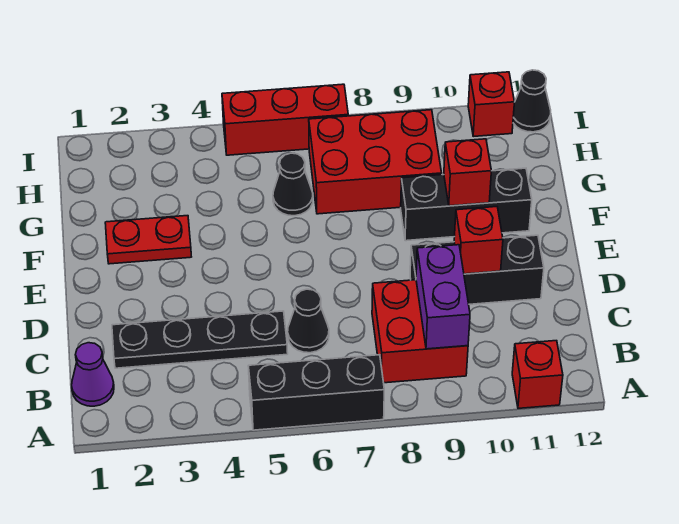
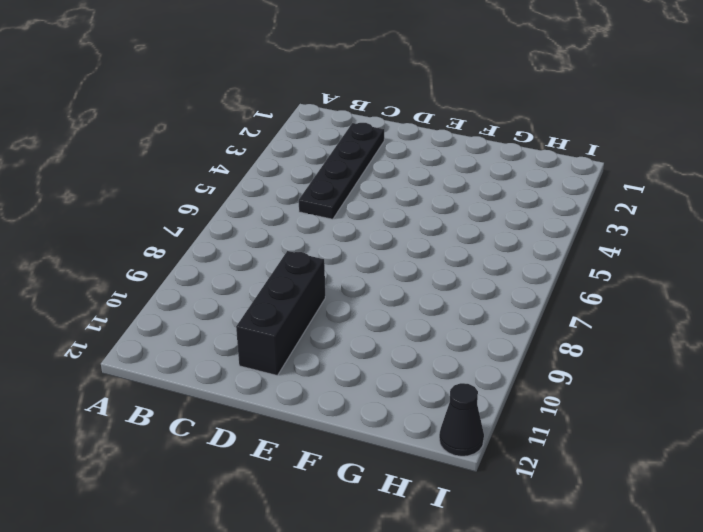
none -> black 1x3 brick [248,355,384,430]
none -> red 1x1 brick [512,341,563,408]
none -> purple 1x1 cone [72,343,114,406]

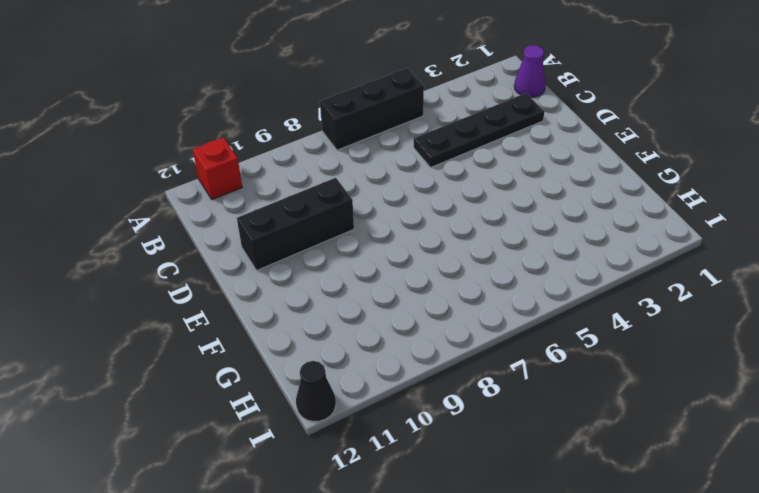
none -> red 2x2 brick [372,280,468,383]
none -> black 1x1 cone [288,289,329,353]
none -> red 1x2 plate [105,216,191,264]

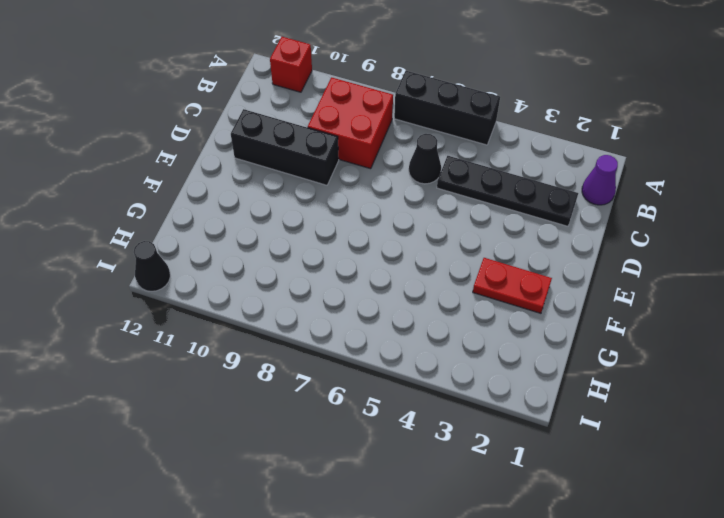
none -> black 1x3 brick [401,168,532,241]
none -> black 1x1 cone [273,153,313,216]
none -> red 2x3 brick [309,110,442,214]

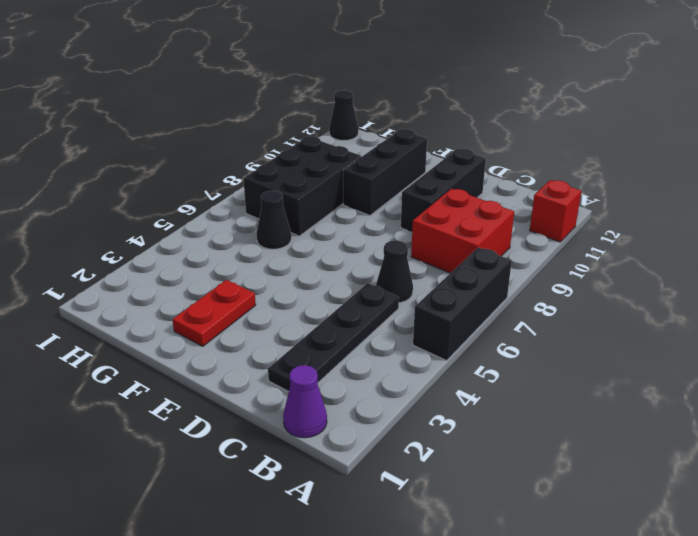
black 2x3 brick [243,136,361,236] -> red 2x3 brick [309,110,442,214]
none -> red 1x3 brick [222,84,348,155]
none -> red 1x1 brick [468,72,514,136]
none -> purple 1x2 brick [416,245,470,349]

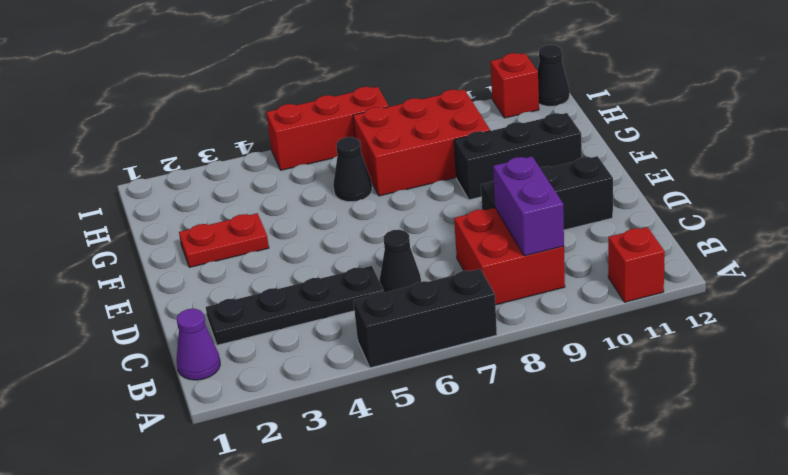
none -> red 1x1 brick [454,207,503,274]
none -> red 1x1 brick [444,139,491,206]

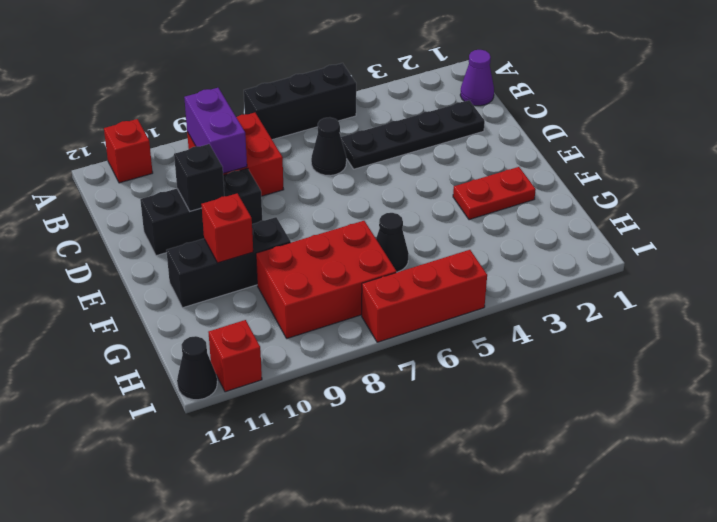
black 1x1 brick [174,144,224,211] -> red 1x1 brick [454,207,503,274]

